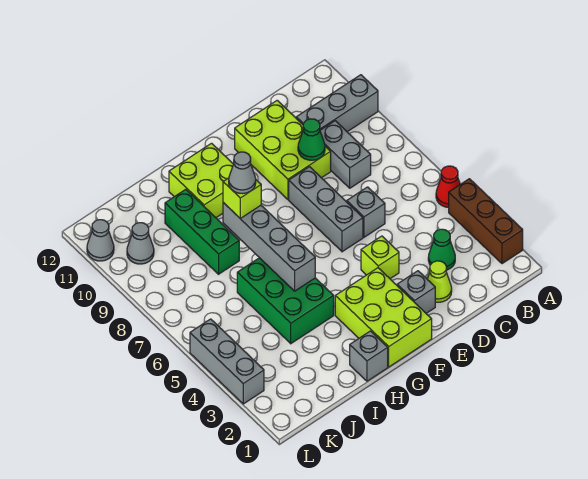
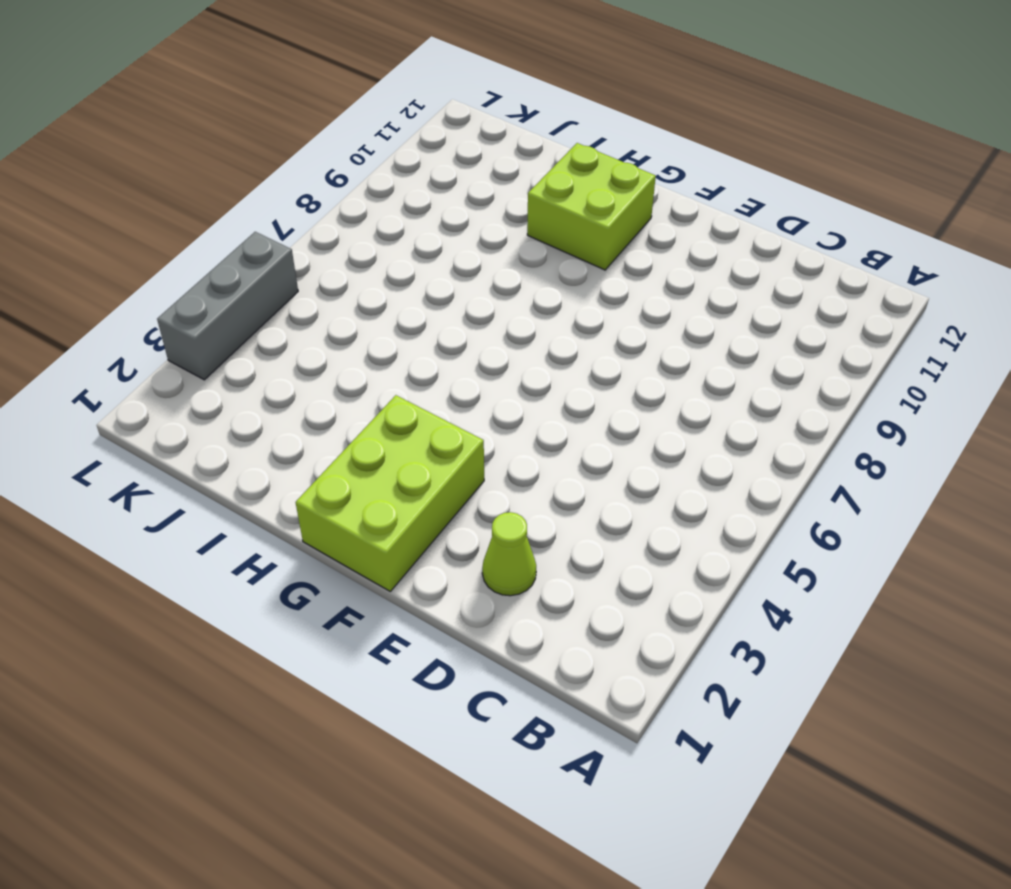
none -> brown 1x3 brick [449,179,523,264]
none -> red 1x1 cone [436,166,460,207]
none -> grey 1x3 brick [296,75,378,132]

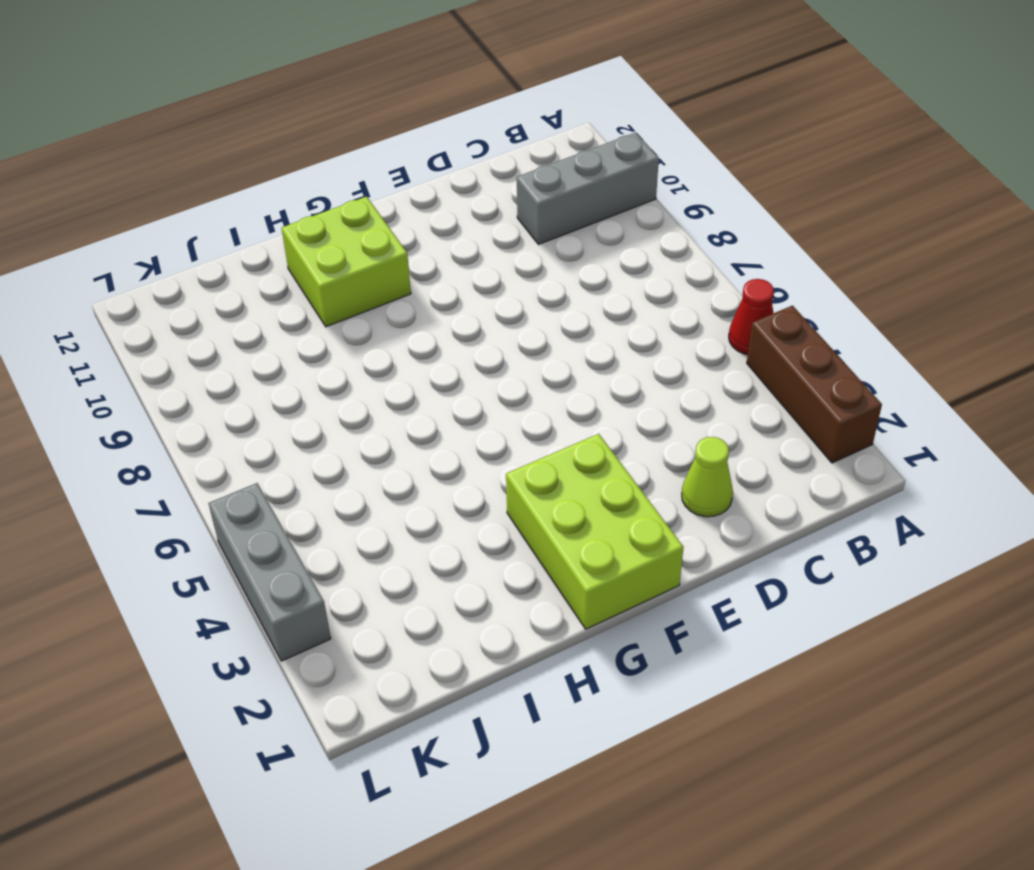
none -> green 1x1 cone [428,229,455,270]
none -> grey 1x2 brick [320,121,371,188]
none -> grey 1x1 brick [347,187,385,237]

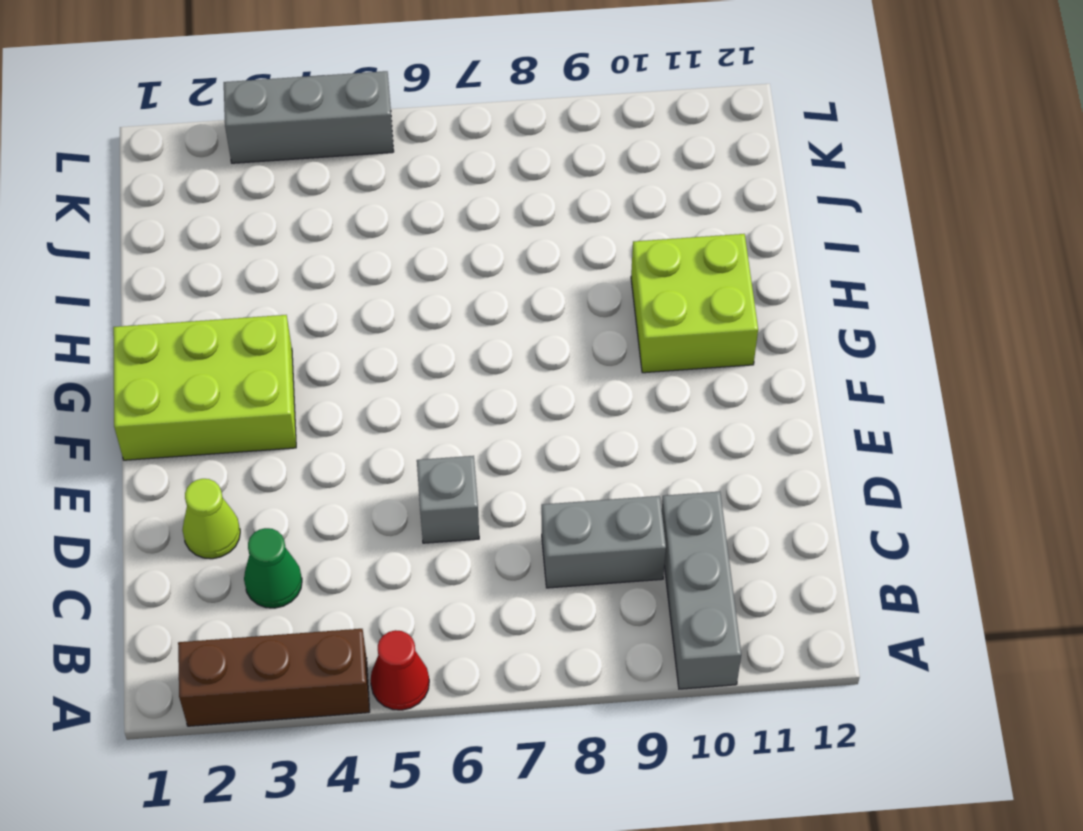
none -> lime 2x3 brick [235,100,331,199]
none -> grey 1x1 brick [397,271,435,313]
none -> lime 1x1 brick [361,236,399,279]

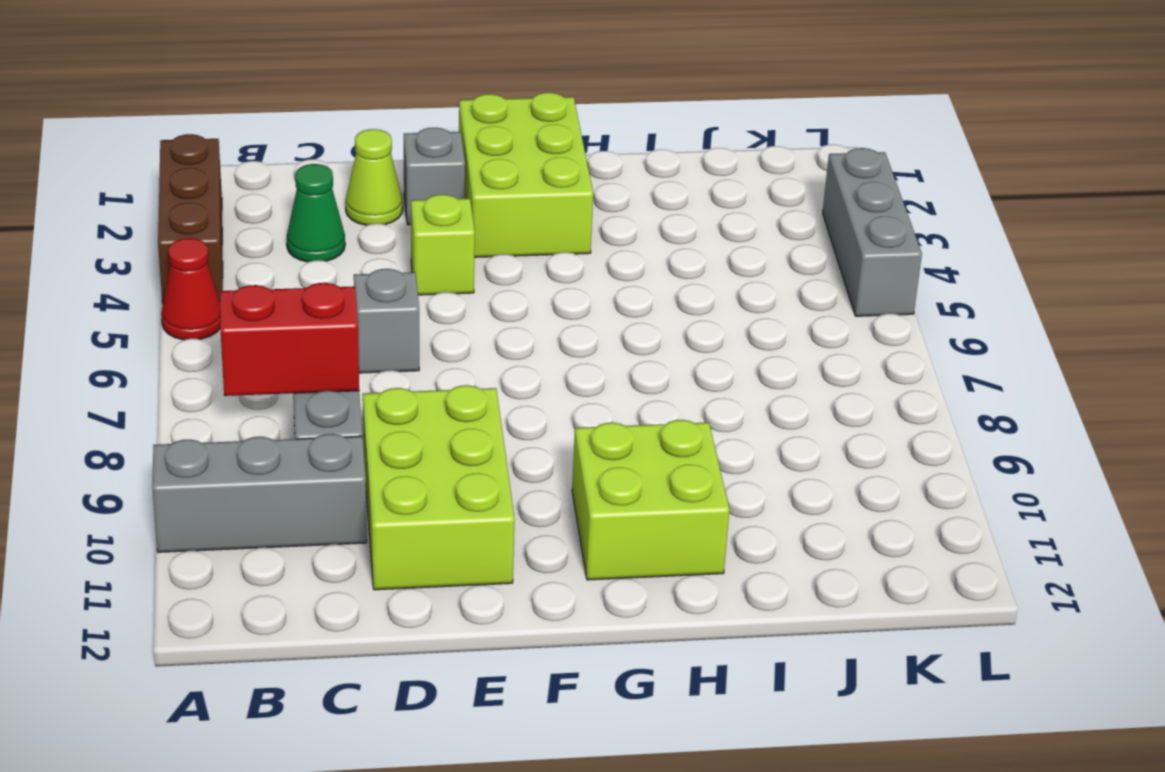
red 1x2 brick [220,283,359,396] -> none
none -> grey 1x3 brick [289,167,363,252]
none -> grey 1x1 brick [350,331,388,381]
none -> green 2x3 brick [237,258,334,344]

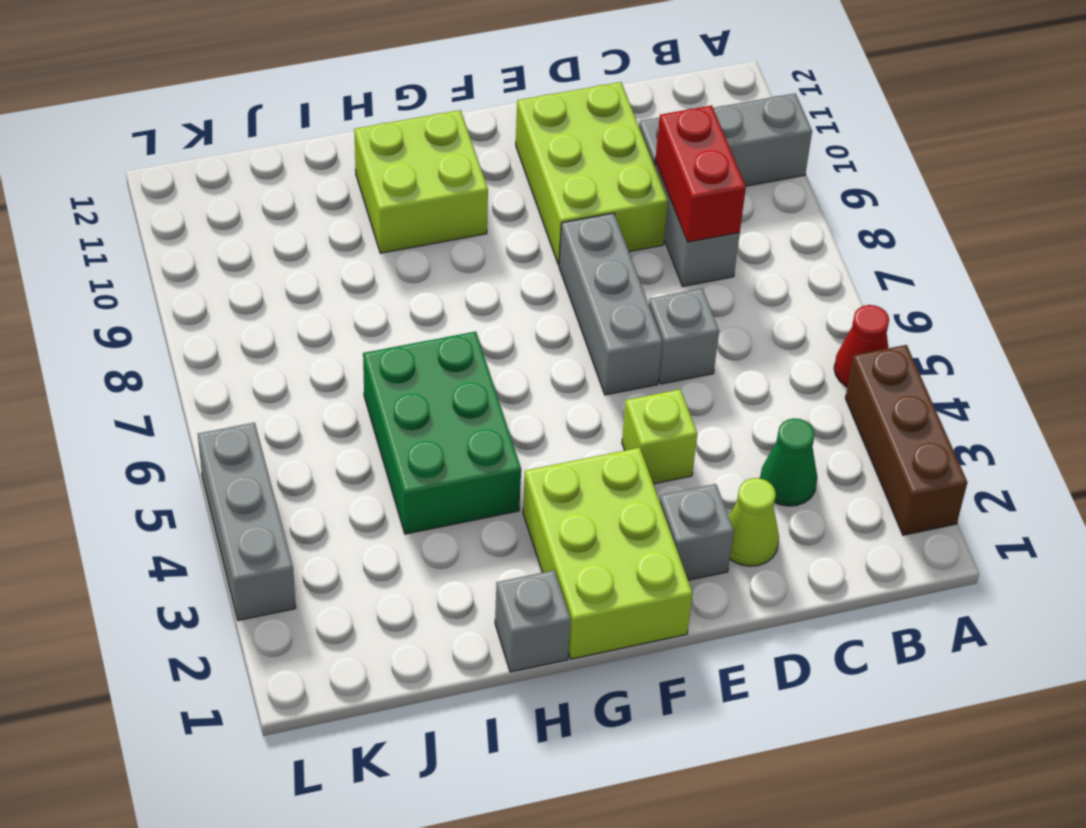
red 1x2 brick [655,105,746,242] -> none
none -> green 1x3 brick [165,189,239,274]
none -> grey 1x1 cone [127,223,154,264]
none -> grey 1x1 cone [87,220,114,261]

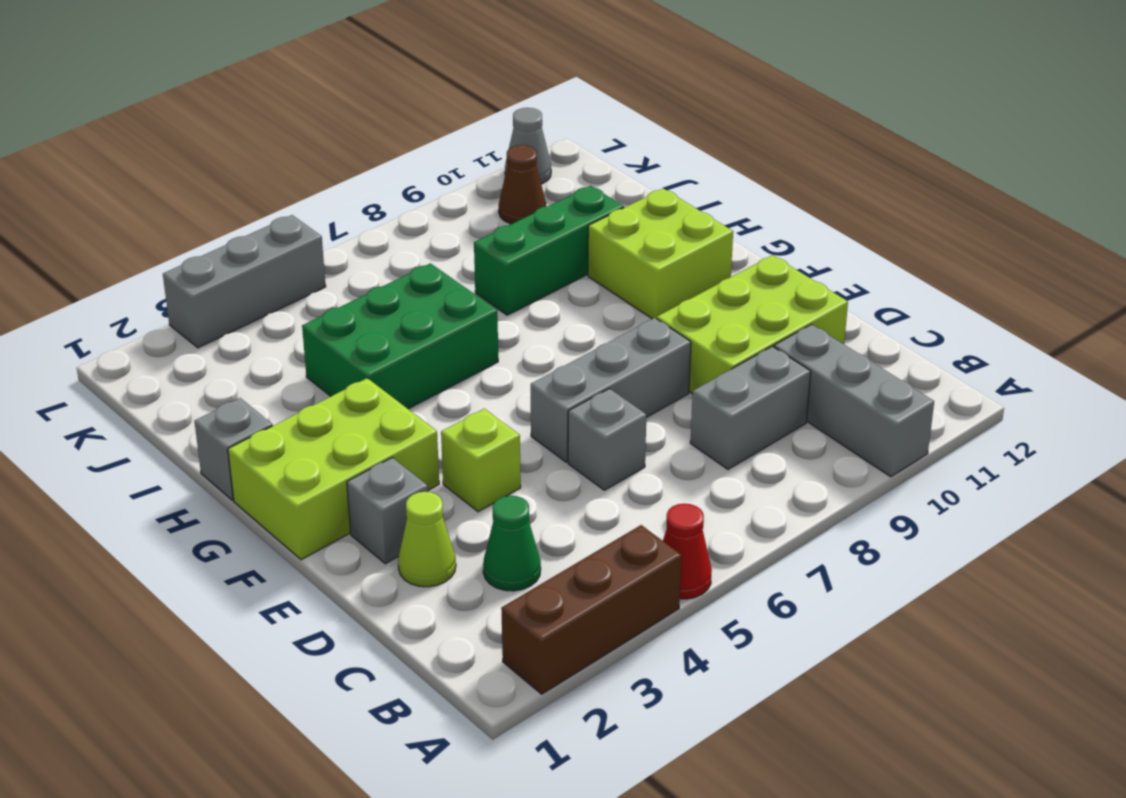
brown 1x1 cone [499,145,546,224] -> grey 1x1 cone [127,223,154,264]
none -> green 1x1 cone [298,119,325,160]
none -> grey 1x4 brick [223,203,315,291]
none -> lime 1x1 brick [223,178,261,218]

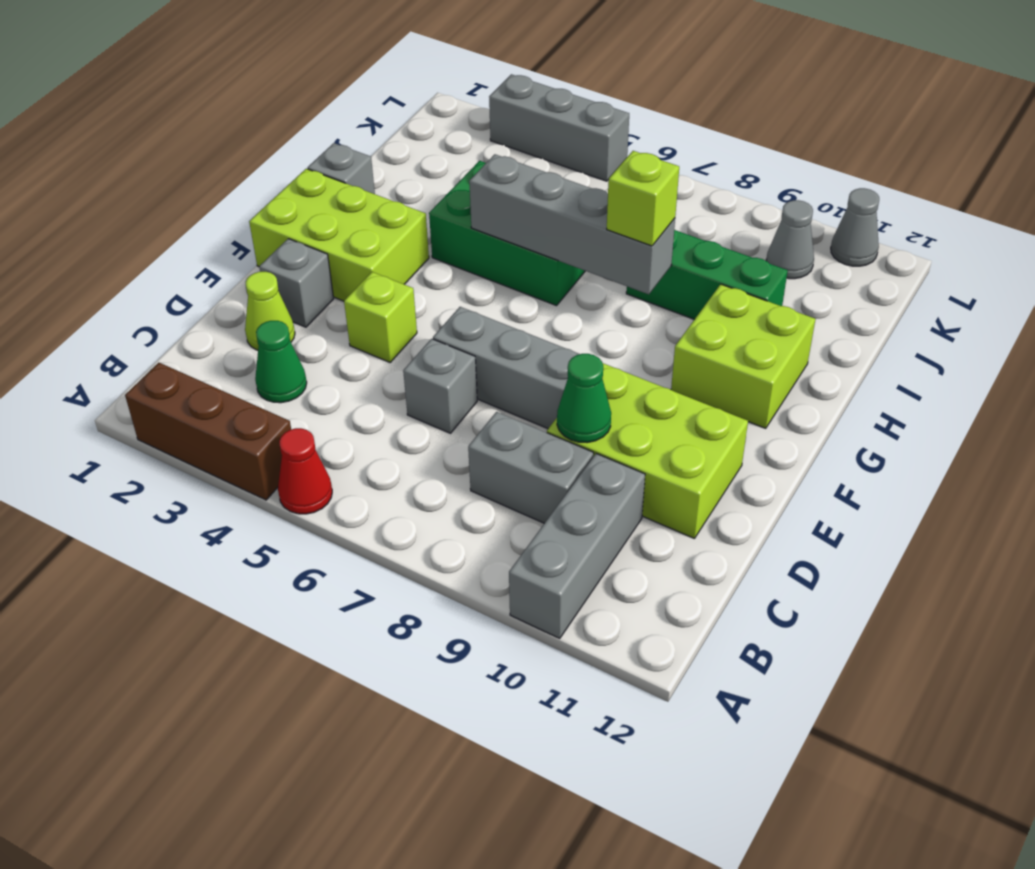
none -> grey 1x1 cone [229,152,256,193]

